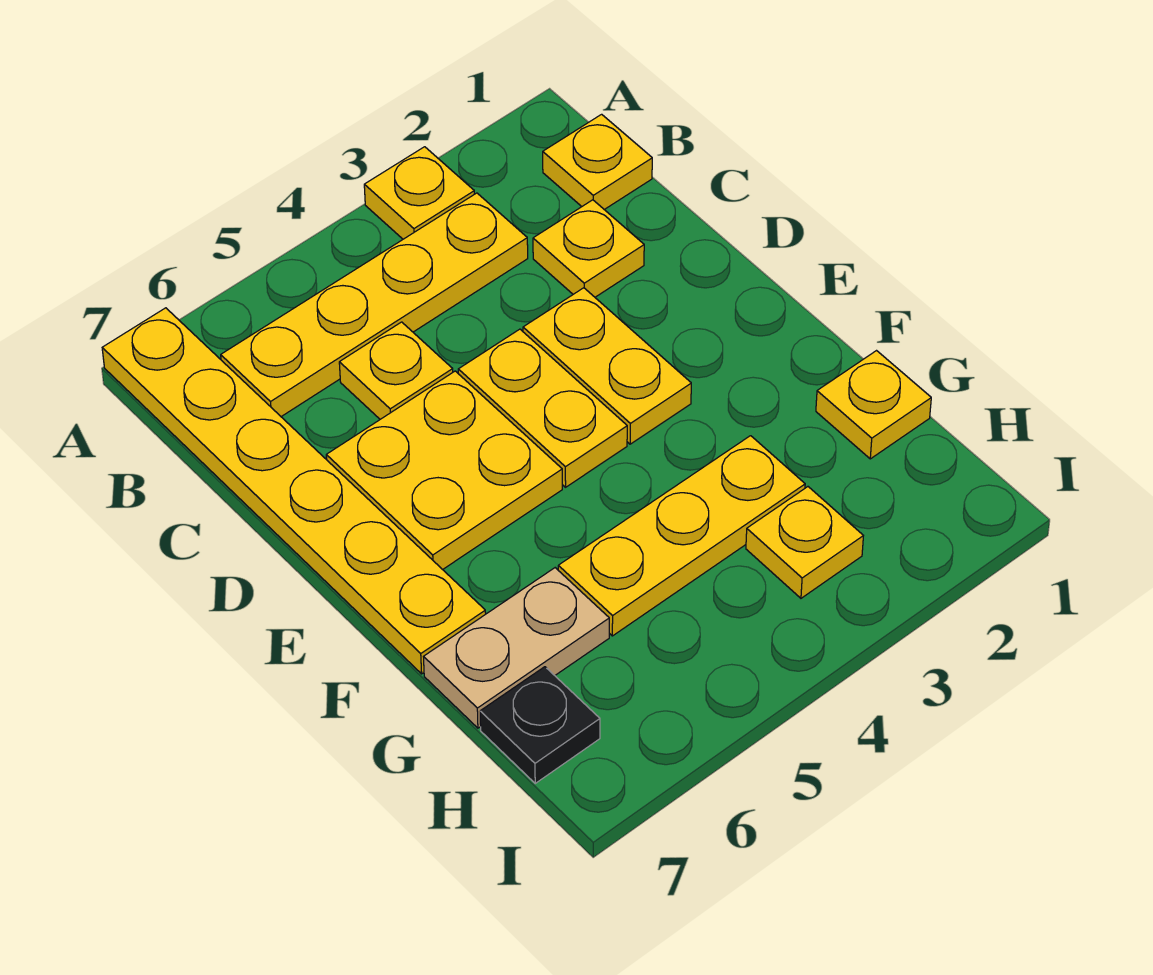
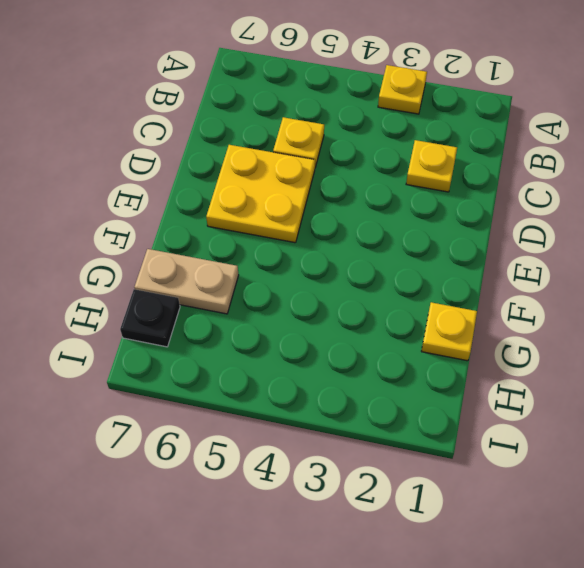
none -> yellow 1x6 plate [102,308,486,674]
none -> yellow 1x1 plate [543,114,652,210]
none -> yellow 1x4 plate [221,193,528,417]

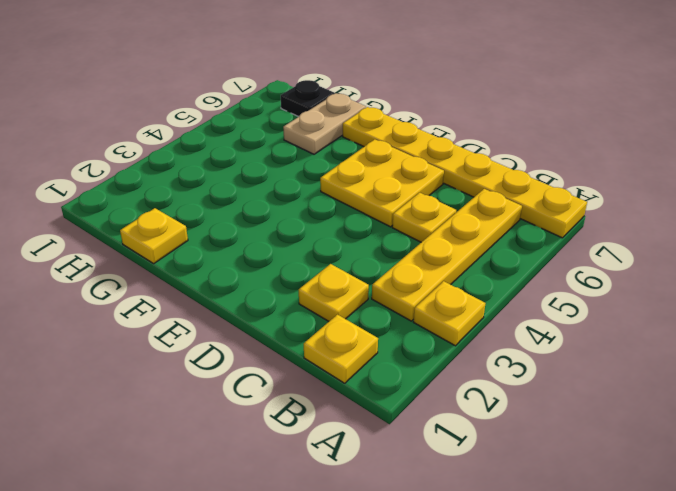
none -> yellow 1x2 plate [523,288,691,444]
none -> yellow 1x2 plate [458,329,627,487]
none -> yellow 1x3 plate [558,436,805,636]

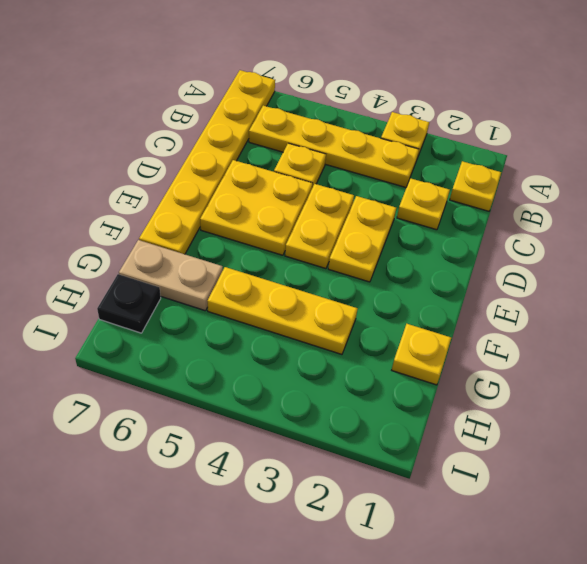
none -> yellow 1x1 plate [746,487,863,598]

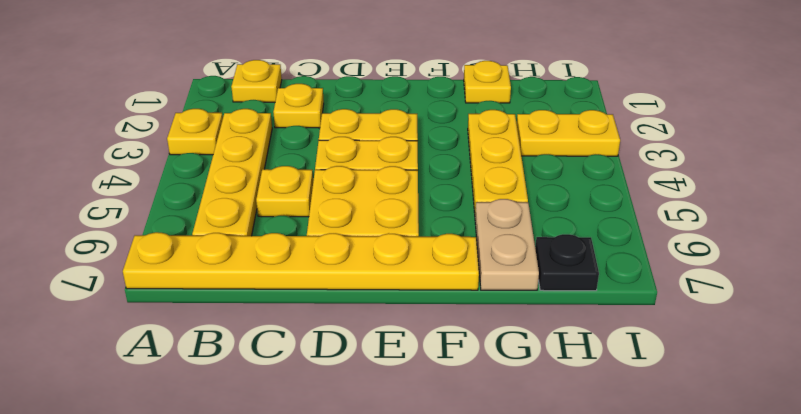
yellow 1x2 plate [517,110,620,156] -> yellow 1x1 plate [746,487,863,598]

